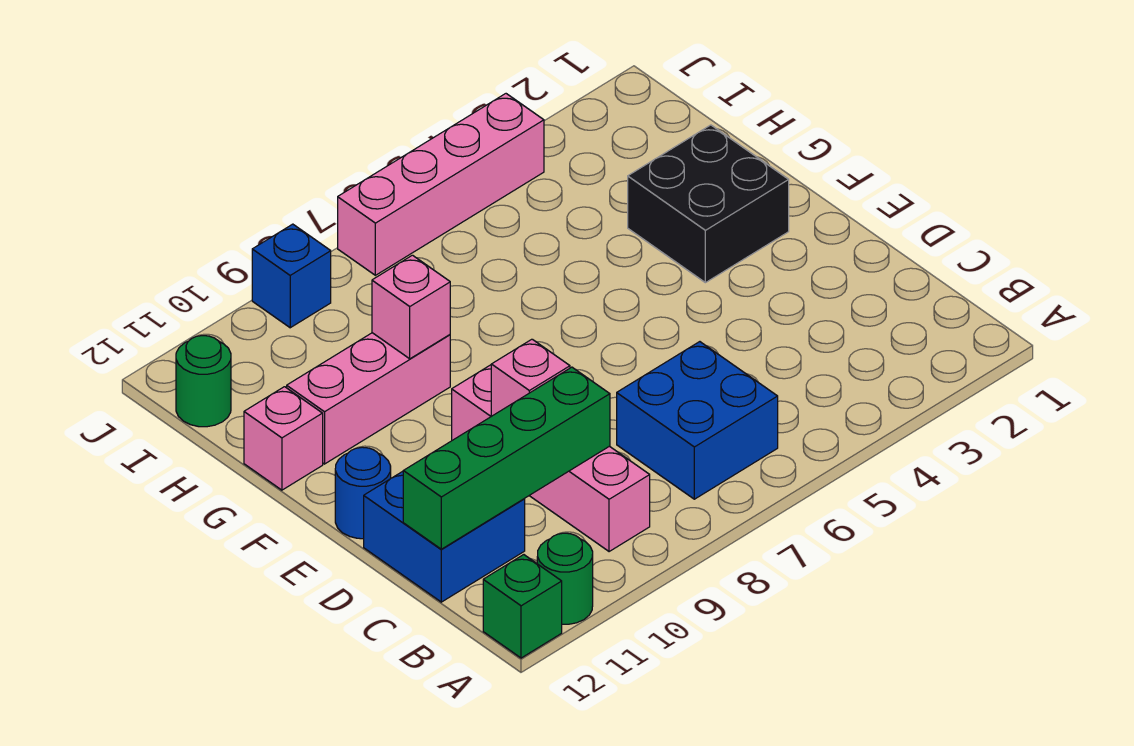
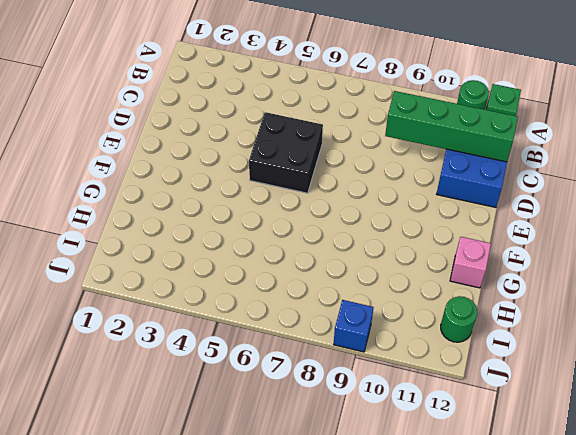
black 2x2 brick [249,112,323,193] -> black 2x2 brick moved to [628,125,789,283]
none -> blue 2x2 brick [617,342,778,499]
none -> pink 1x4 brick [452,365,650,552]
none -> blue 1x1 round brick [335,447,391,539]

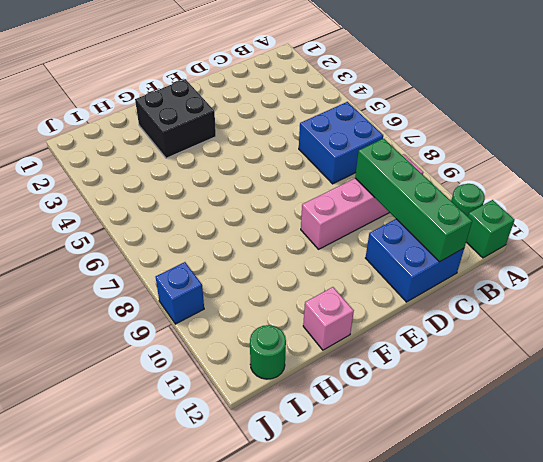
none -> blue 1x1 round brick [335,447,391,539]
none -> pink 1x3 brick [287,333,450,464]
none -> pink 1x4 brick [338,94,544,275]

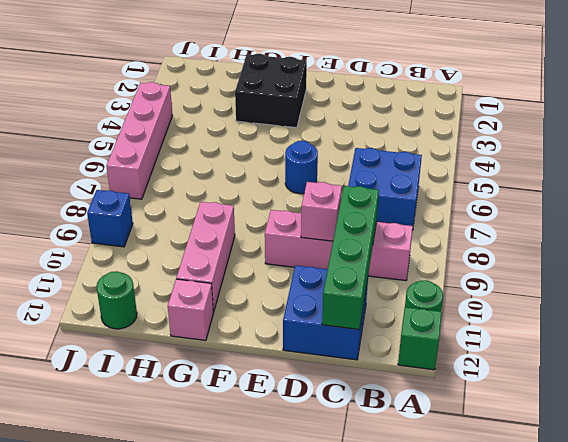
blue 1x1 round brick [285,141,318,194] -> blue 1x1 round brick moved to [335,447,391,539]
none -> pink 1x1 brick [372,255,450,359]

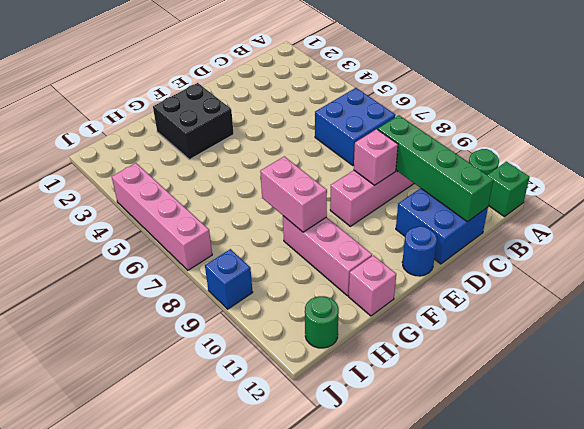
pink 1x2 brick [260,156,327,232] -> pink 1x1 brick [372,255,450,359]

